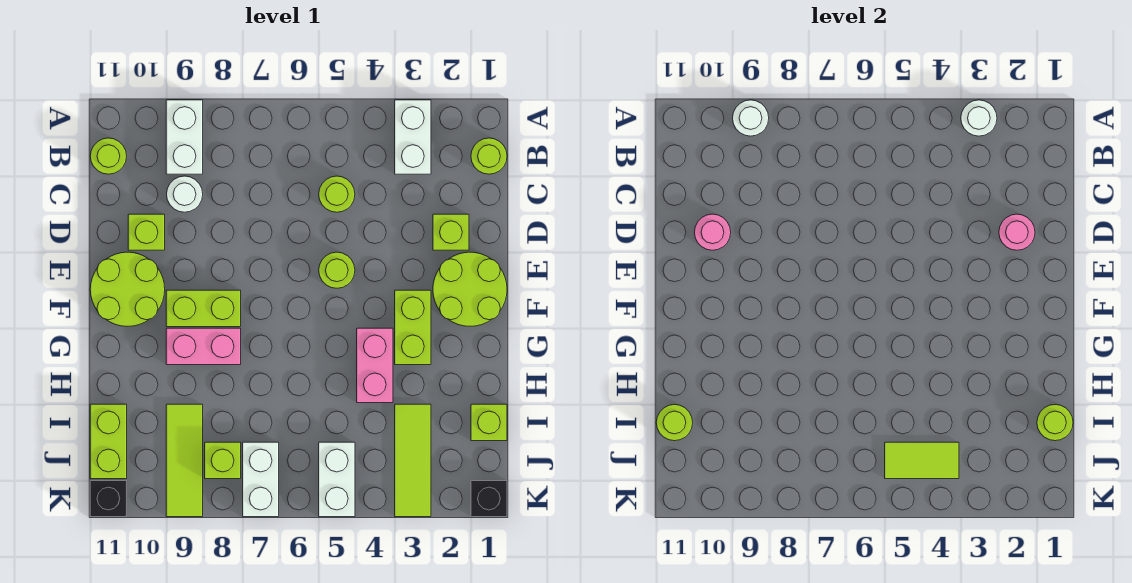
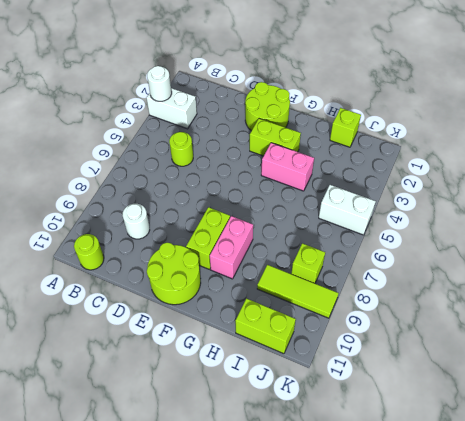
none -> white 1x2 brick [166,100,203,174]
none -> lime 1x1 round brick [471,138,507,174]
none -> lime 1x1 brick [433,214,469,250]
none -> lime 1x1 brick [128,214,165,250]

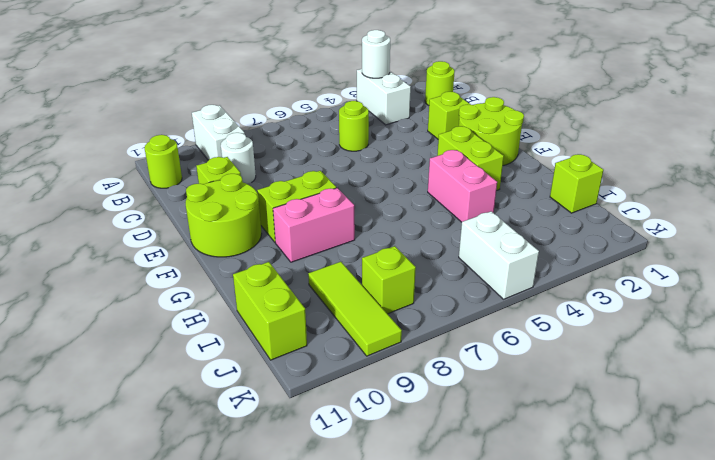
none -> lime 1x1 round brick [319,252,355,288]
none -> lime 1x3 tile [395,404,431,517]
none -> white 1x2 brick [243,442,279,517]
none -> black 1x1 brick [471,481,507,517]

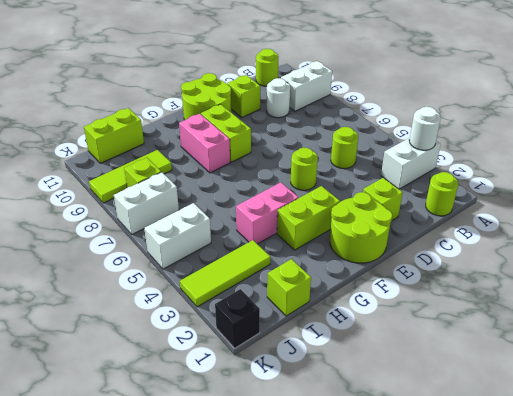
none -> black 1x1 brick [90,481,127,517]
none -> white 1x1 round brick [733,100,769,136]
none -> pink 1x1 round brick [999,214,1035,250]
none -> pink 1x1 round brick [694,214,731,250]

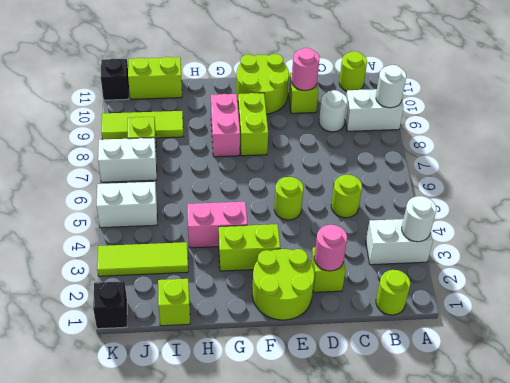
none -> lime 1x1 round brick [1037,405,1073,441]
none -> lime 1x1 round brick [656,404,693,441]
none -> lime 1x2 tile [885,442,959,479]

